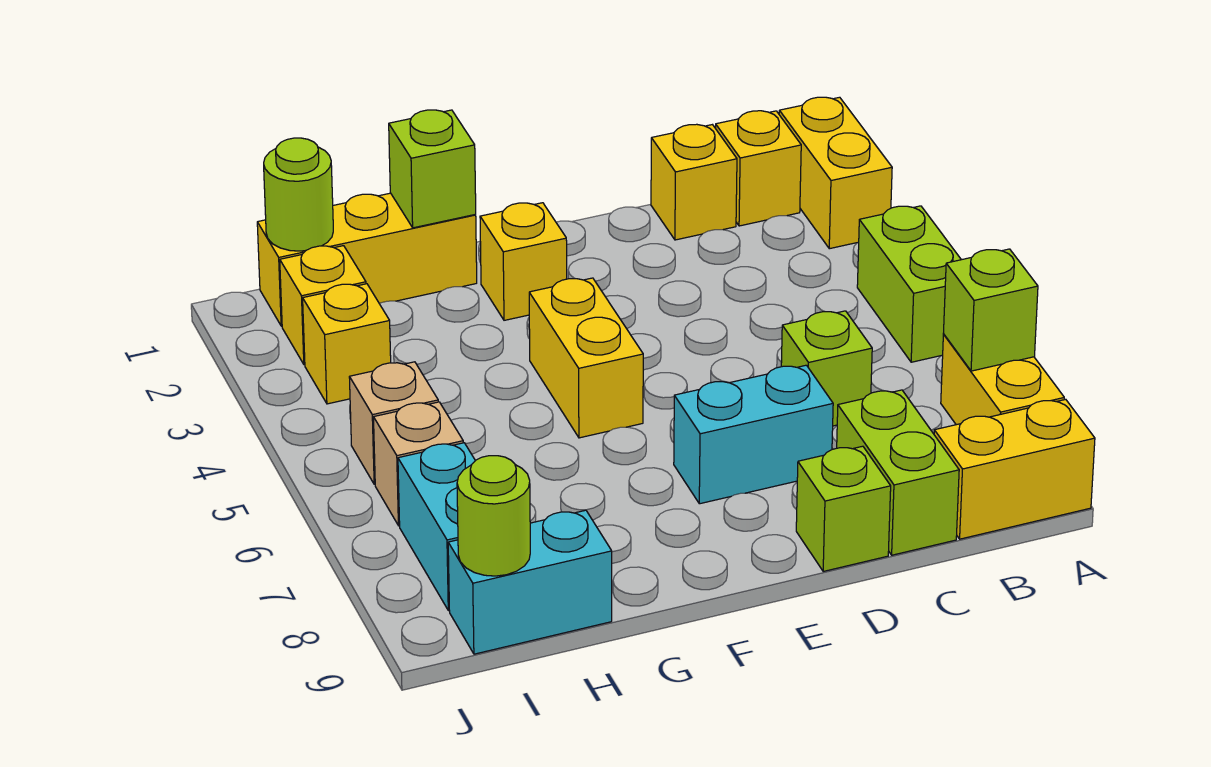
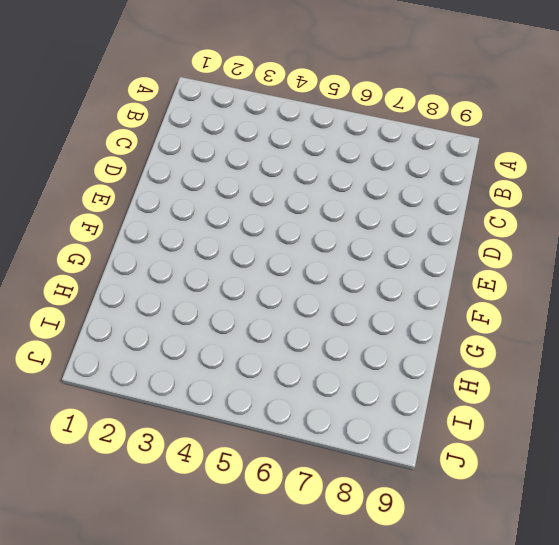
none -> yellow 1x2 brick [779,97,892,249]
none -> lime 1x2 brick [857,206,961,362]
none -> yellow 1x2 brick [941,335,1064,425]

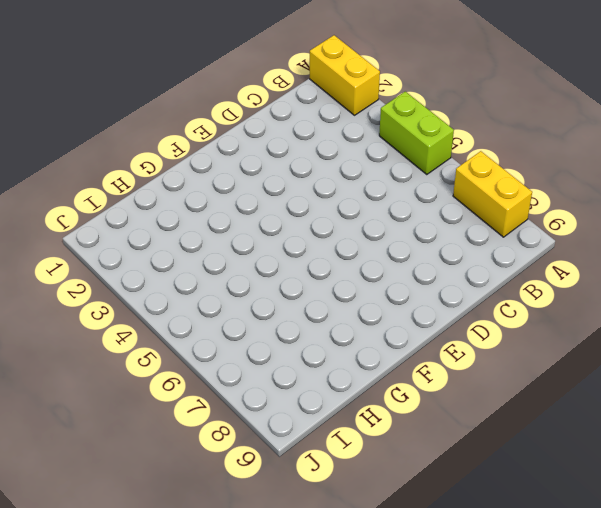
none -> yellow 1x2 brick [934,399,1095,539]
none -> yellow 1x1 brick [716,111,801,226]
none -> yellow 1x1 brick [651,124,737,240]

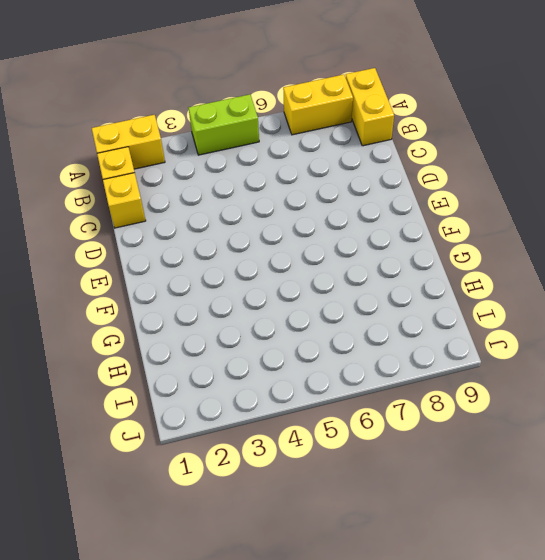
none -> lime 1x1 brick [781,311,872,426]
none -> lime 1x2 brick [837,390,959,555]
none -> cyan 1x2 brick [674,365,833,504]

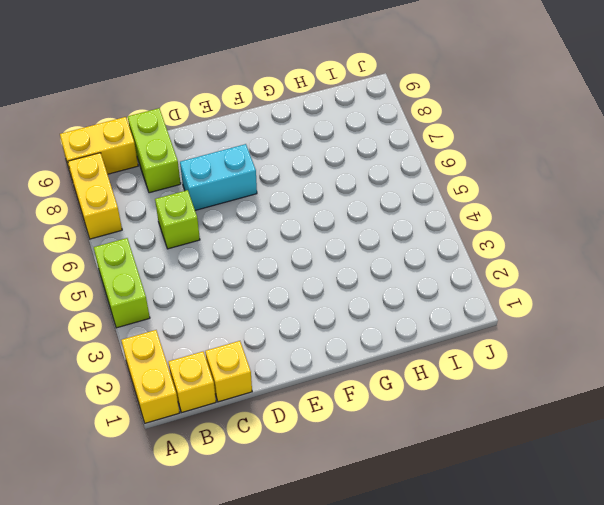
none -> lime 1x1 brick [796,446,891,571]
none -> yellow 1x1 brick [480,203,567,320]
none -> yellow 1x2 brick [529,278,643,438]

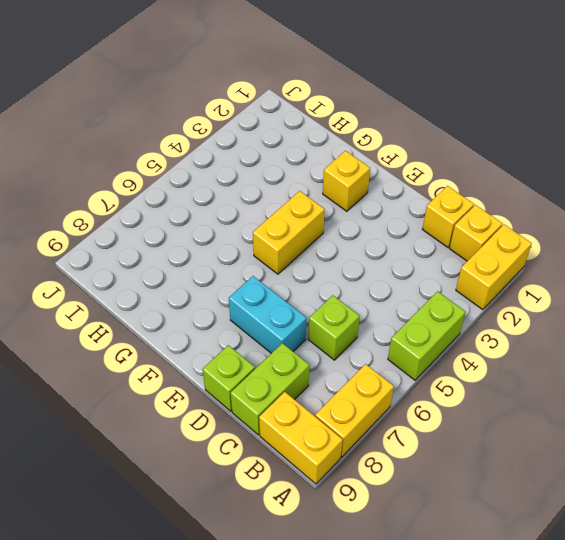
none -> yellow 1x3 brick [257,193,477,326]
none -> cyan 1x2 brick [448,510,612,654]
none -> yellow 1x1 brick [280,246,366,365]

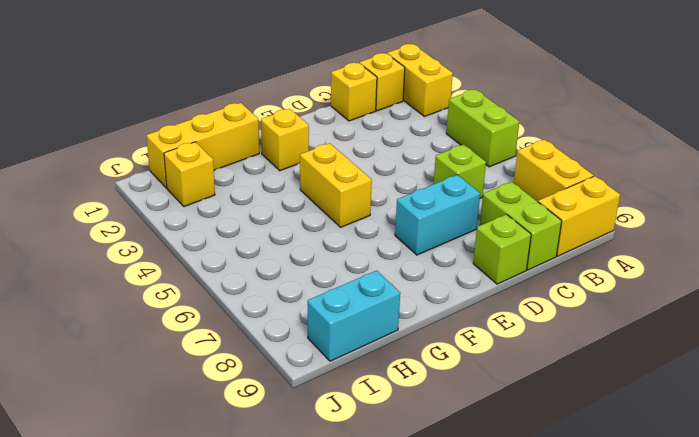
none -> yellow 1x1 brick [303,284,391,404]
none -> tan 1x1 brick [349,362,438,484]
none -> tan 1x1 brick [374,402,463,526]

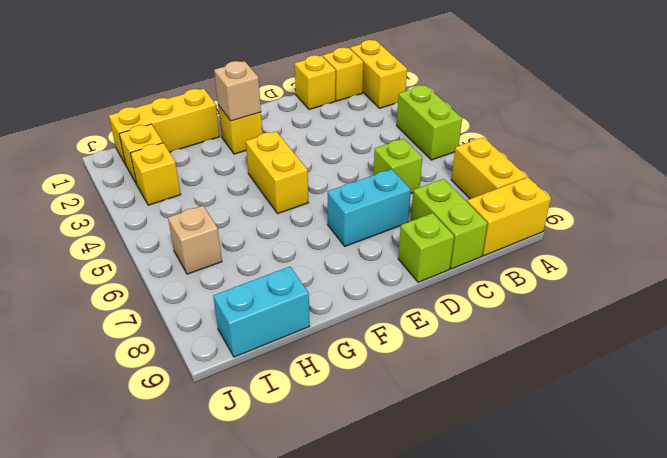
tan 1x1 brick [214,61,261,121] -> tan 1x1 brick moved to [349,362,438,484]
none -> cyan 1x2 brick [398,443,475,611]
none -> lime 1x1 brick [943,249,1038,371]
none -> lime 1x1 brick [389,110,476,228]

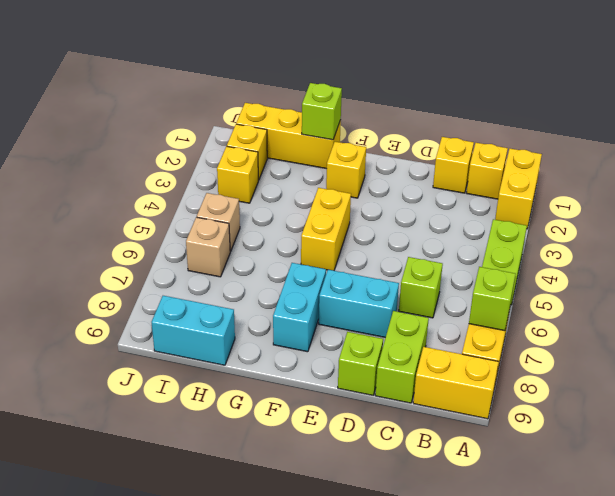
cyan 1x2 brick [273,263,326,352] -> cyan 1x2 brick moved to [398,443,475,611]
none -> lime 1x1 round brick [264,138,333,251]
none -> lime 1x1 round brick [457,456,530,576]

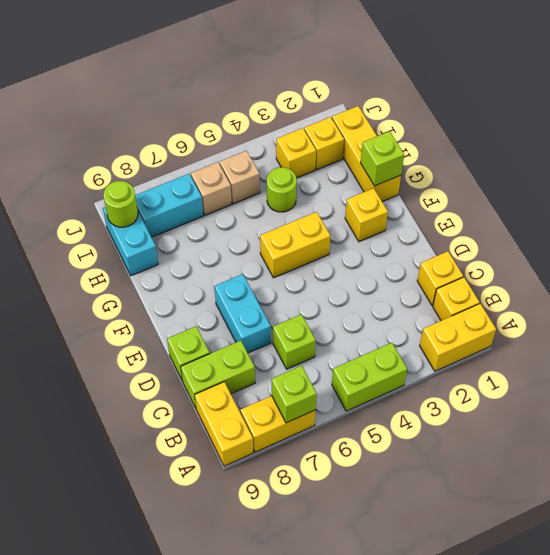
lime 1x1 round brick [267,167,297,212] -> lime 1x1 round brick moved to [264,138,333,251]

